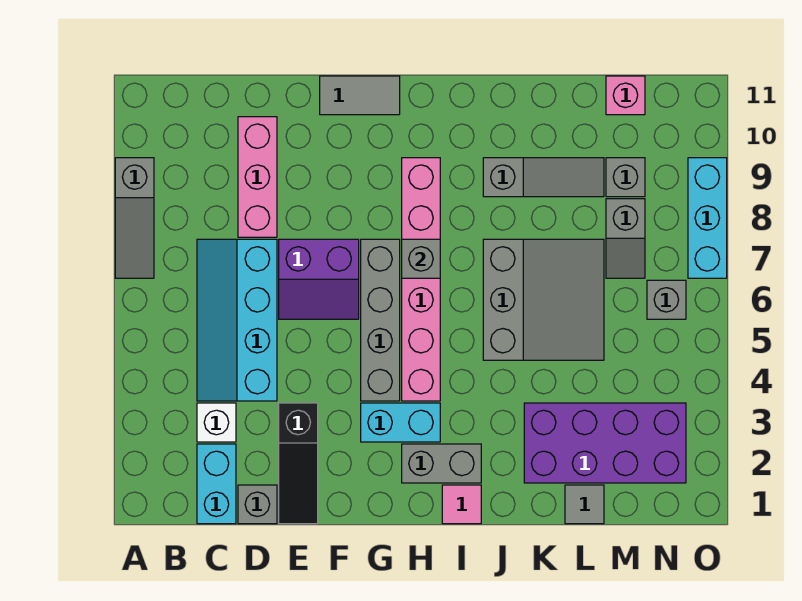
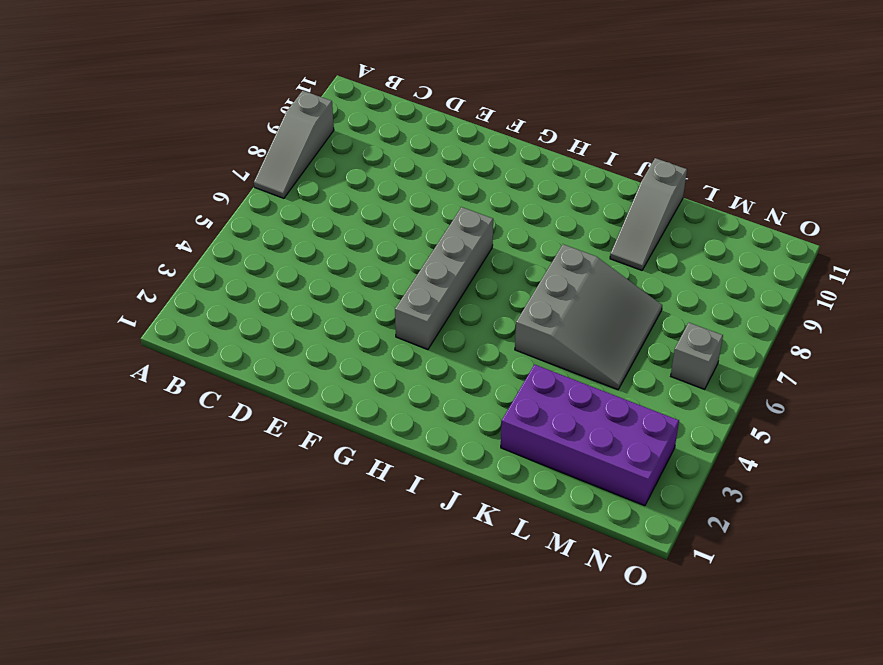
grey 1x3 slope [610,158,687,270] -> grey 1x3 slope turned to [483,158,604,197]
none -> cyan 1x2 brick [197,444,236,524]
none -> white 1x1 brick [197,403,236,442]
none -> cyan 2x4 slope [197,239,277,401]

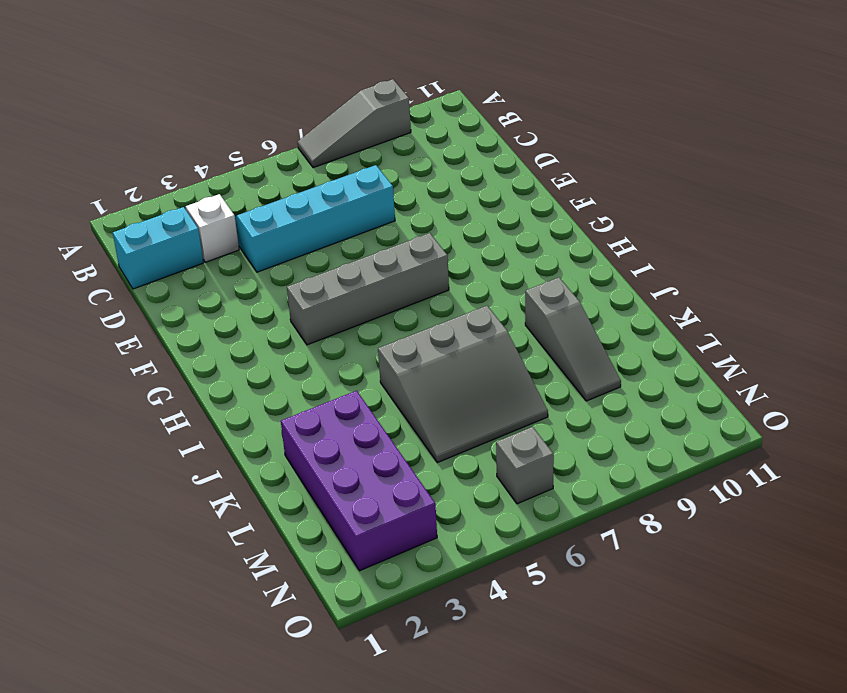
none -> grey 1x1 brick [238,485,277,524]
none -> pink 1x3 brick [238,117,277,237]
none -> black 1x3 slope [279,403,318,524]

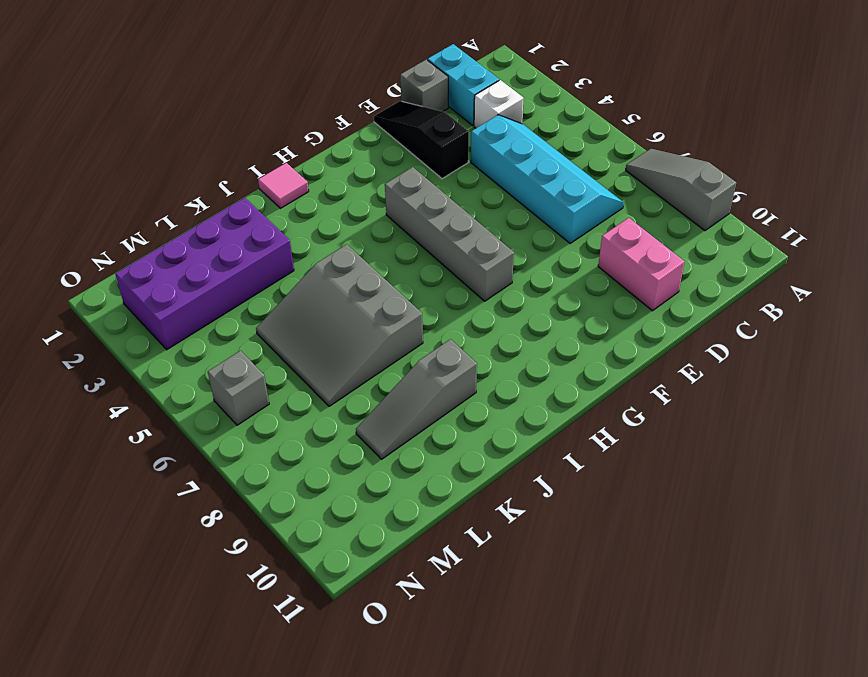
pink 1x2 brick [598,218,684,311] -> pink 1x3 brick [238,117,277,237]
none -> purple 2x2 slope [279,239,359,319]
none -> grey 1x2 tile [320,76,400,115]
none -> cyan 1x2 brick [361,403,440,442]

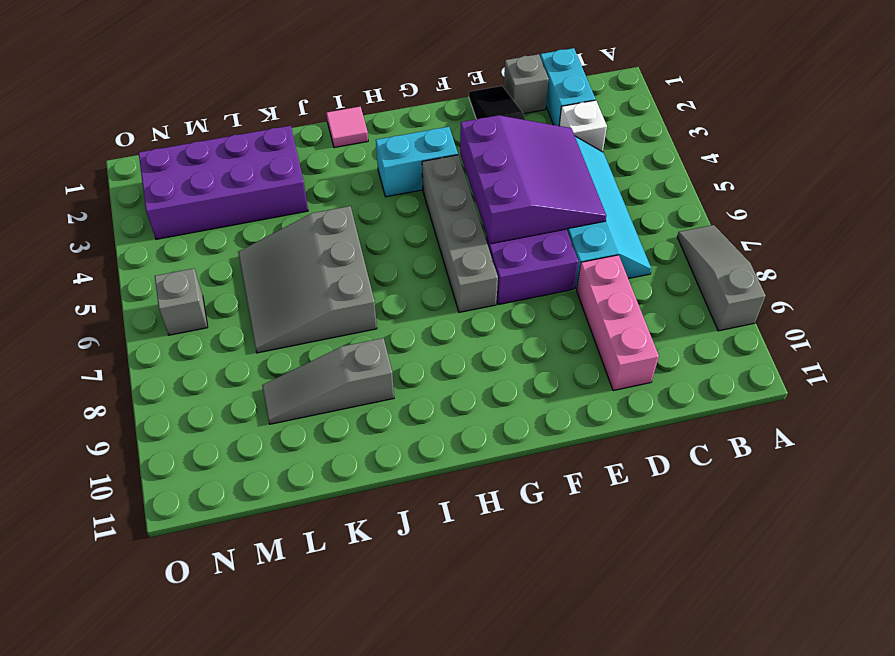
purple 3x3 slope [460,115,606,244] -> none
none -> grey 1x2 tile [320,76,400,115]
none -> grey 1x2 brick [402,444,481,483]
none -> pink 1x6 brick [402,158,440,401]

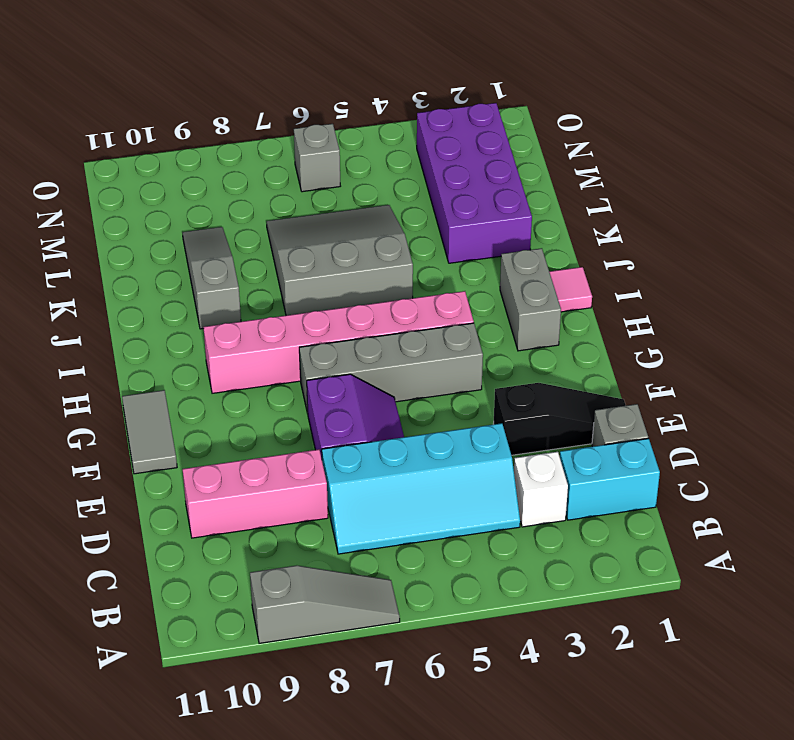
none -> cyan 1x2 brick [361,403,440,442]
none -> grey 1x1 tile [565,485,604,524]
none -> grey 1x2 slope [606,199,645,278]

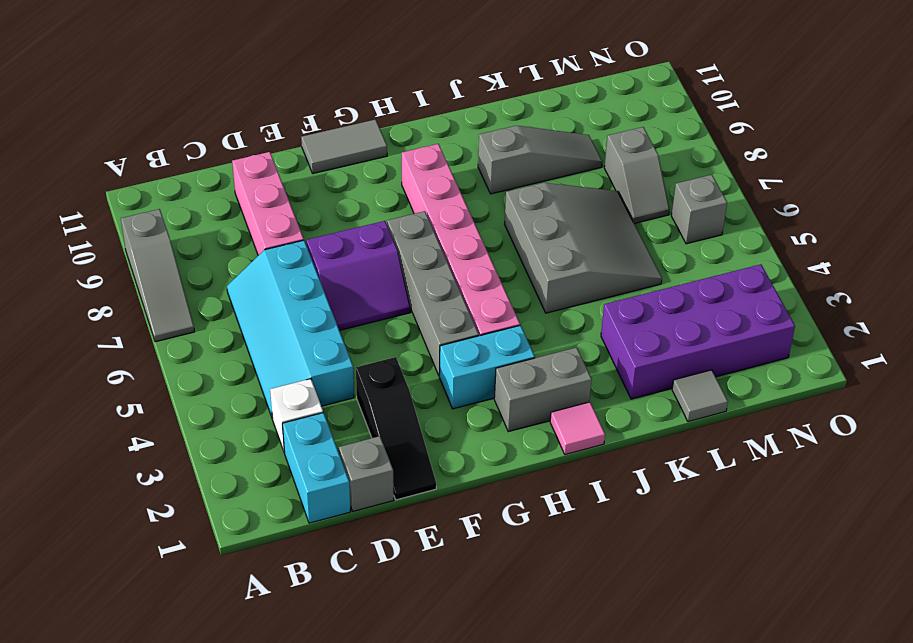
none -> grey 1x1 brick [606,158,645,197]
none -> pink 1x1 brick [606,76,645,115]
none -> cyan 1x3 brick [688,158,727,278]

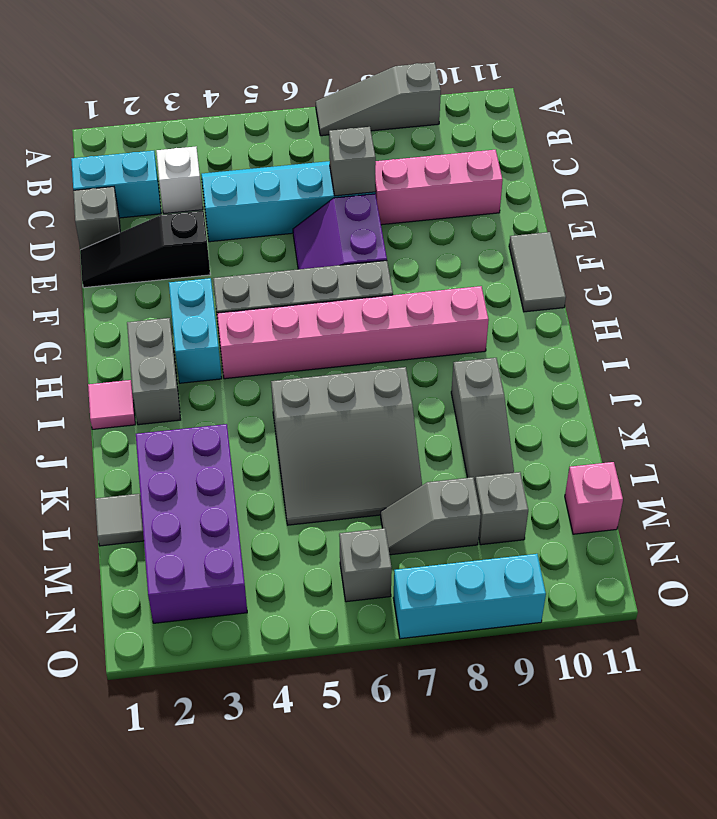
grey 1x1 brick [329,127,376,196] -> grey 1x1 brick moved to [402,239,440,278]

